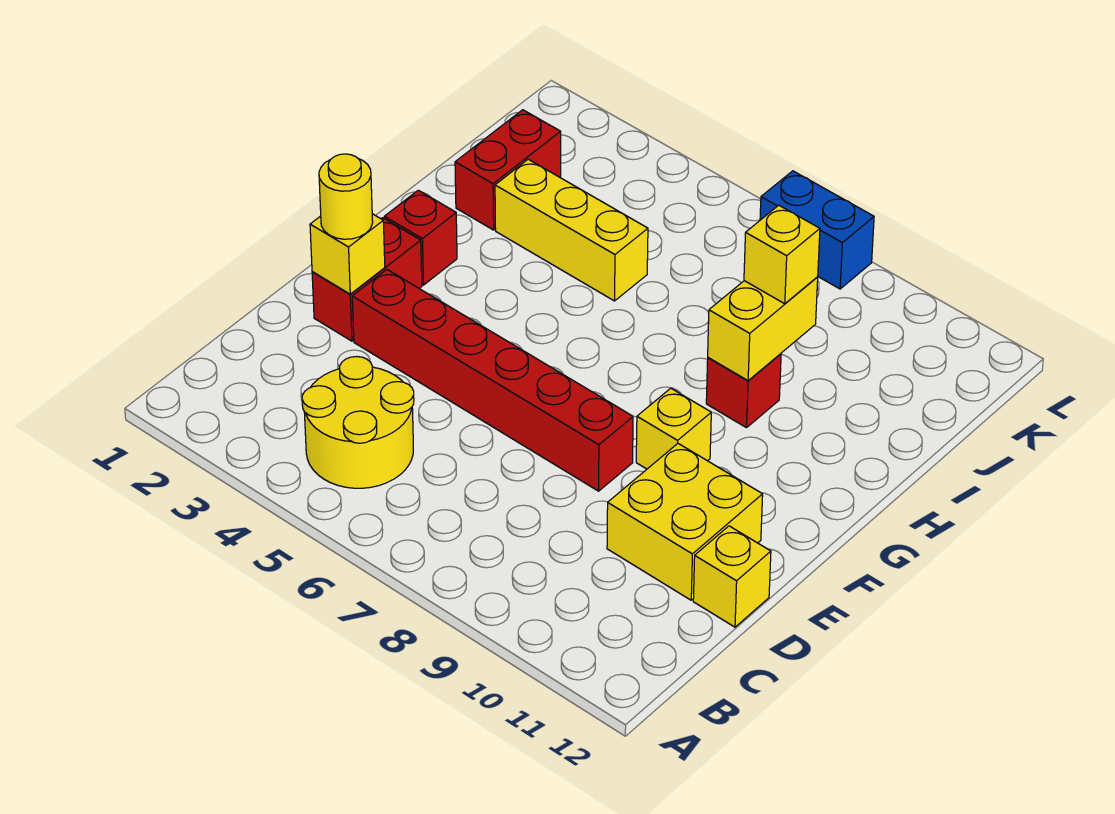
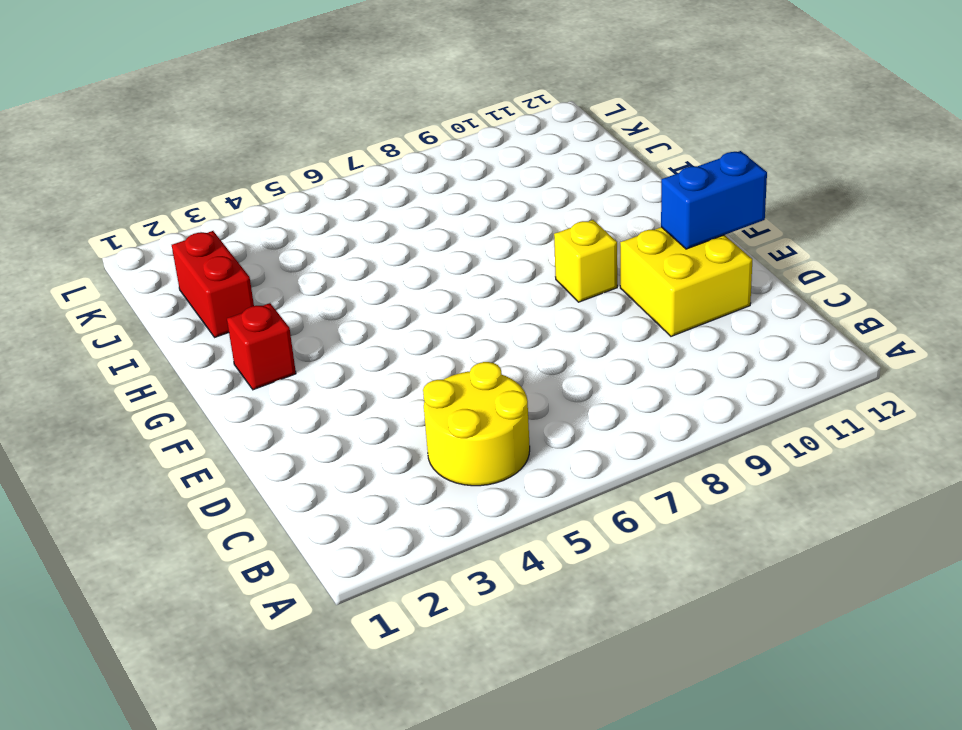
blue 1x2 brick [661,151,767,249] -> blue 1x2 brick moved to [760,171,874,289]
none -> yellow 1x1 brick [693,526,771,627]
none -> red 1x2 brick [312,218,422,341]
none -> red 1x6 brick [352,269,633,491]

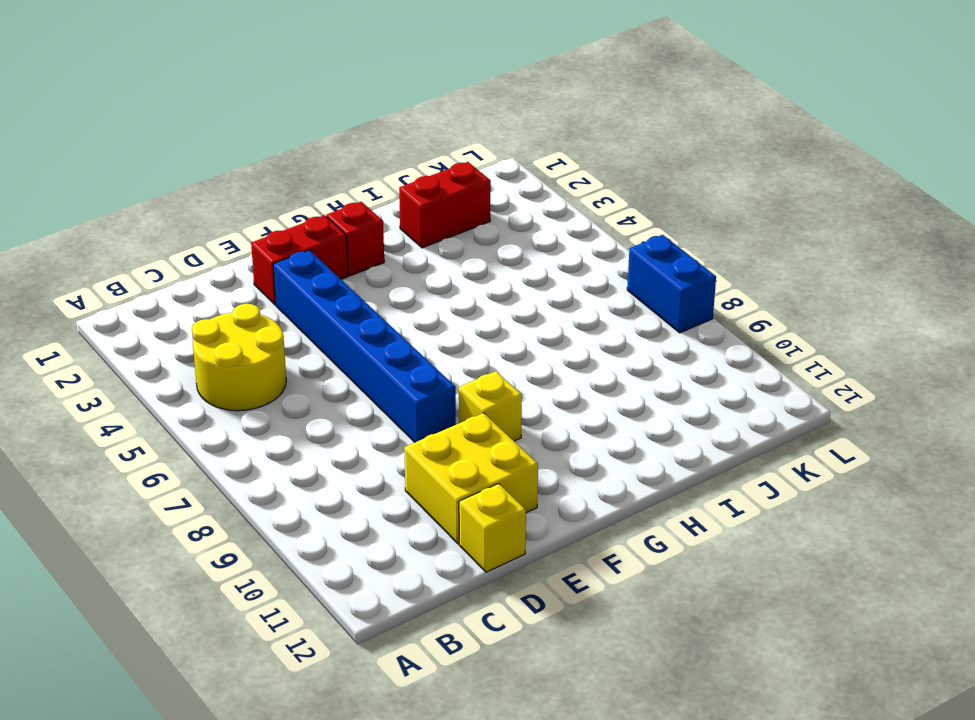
blue 1x6 brick [273,250,456,442] -> red 1x6 brick [352,269,633,491]
none -> red 1x1 brick [706,354,781,428]
none -> yellow 1x3 brick [495,159,648,301]
none -> yellow 1x1 brick [310,214,385,294]

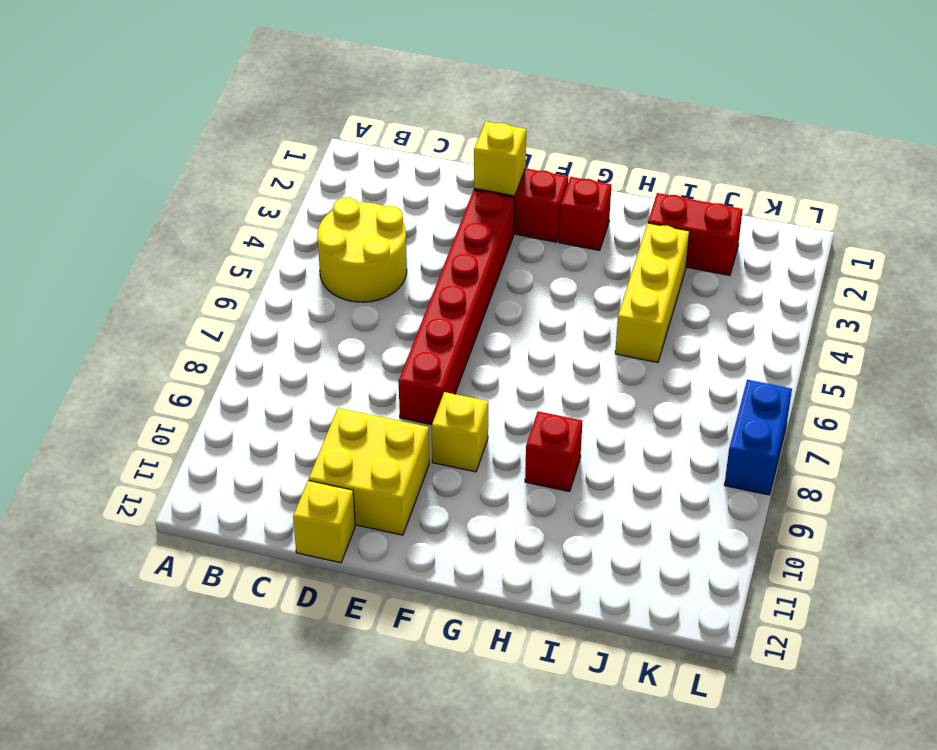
none -> yellow 1x2 brick [708,277,818,381]
none -> yellow 1x1 round brick [319,154,373,239]
none -> yellow 1x1 brick [744,205,820,304]

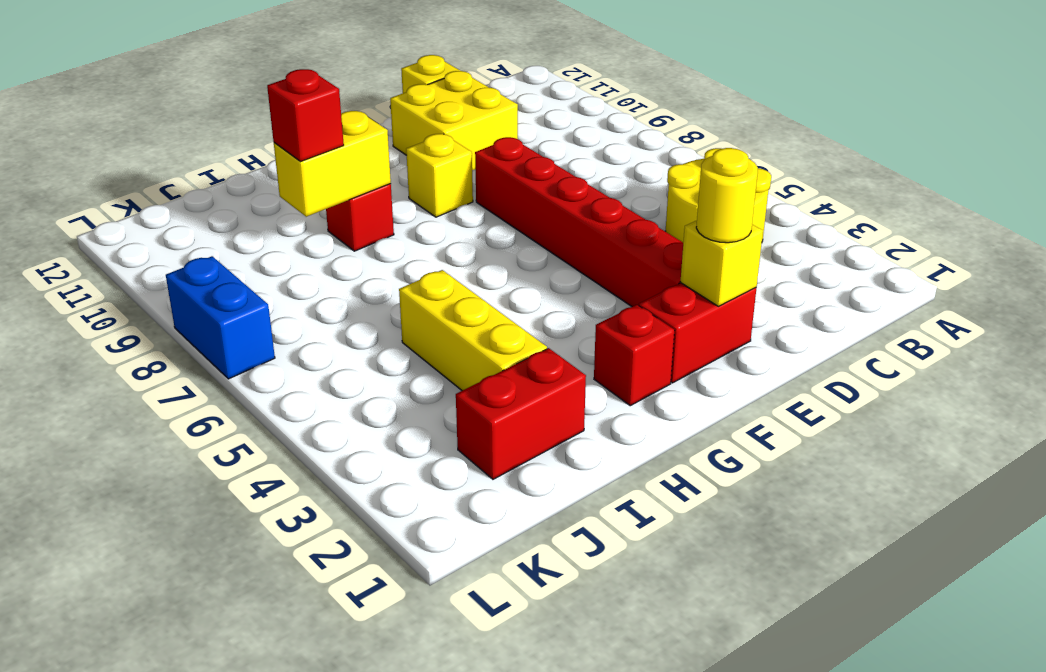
red 1x1 brick [267,69,344,161] -> yellow 1x1 brick [744,205,820,304]

